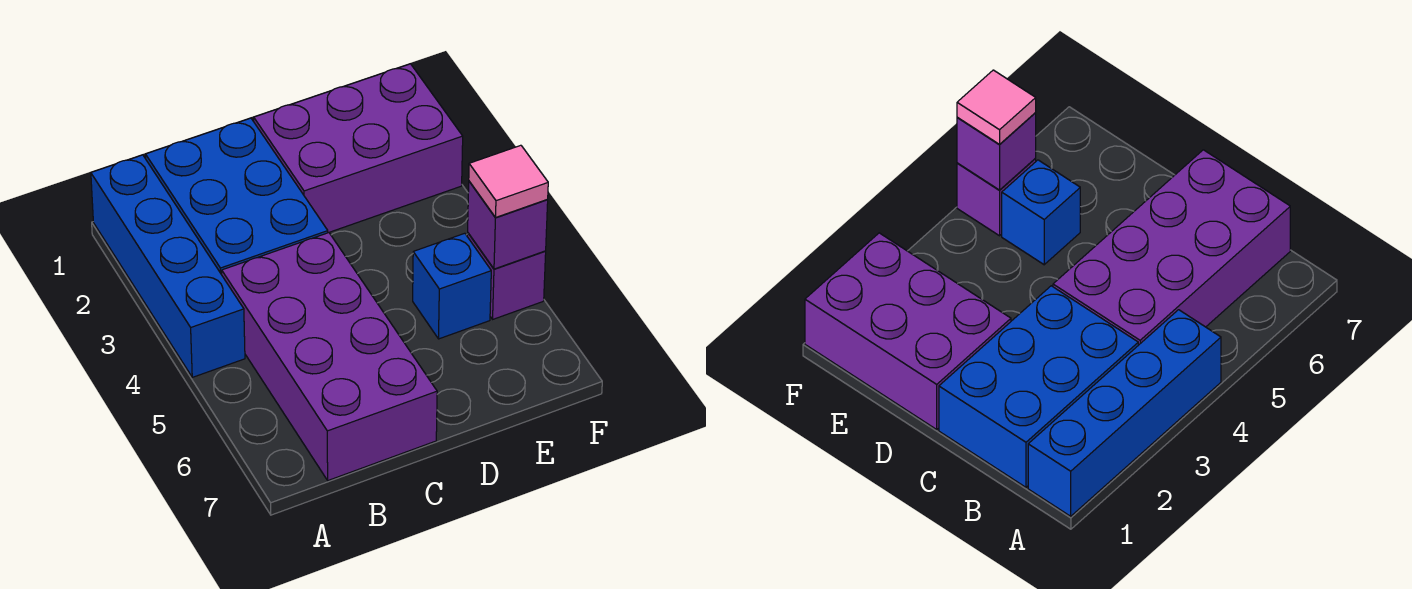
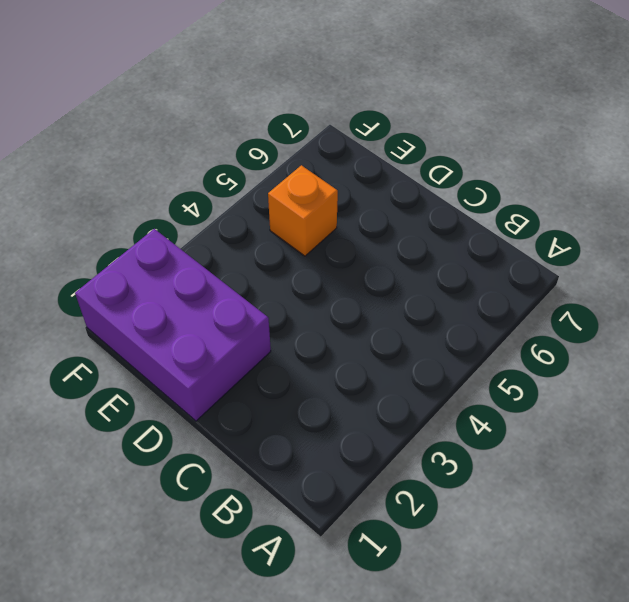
orange 1x1 brick [268,165,338,256] -> blue 1x1 brick [413,233,491,339]
none -> blue 1x4 brick [91,155,245,377]
none -> blue 2x3 brick [146,118,328,275]

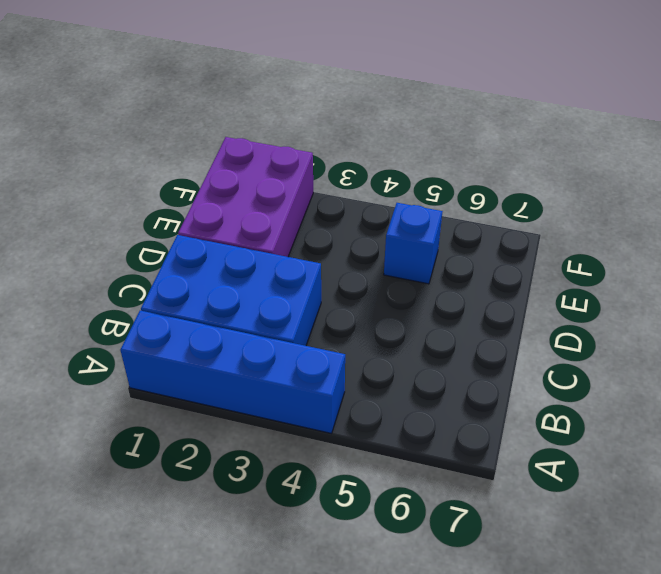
none -> purple 2x4 brick [222,233,437,480]
none -> purple 1x1 brick [467,233,546,319]

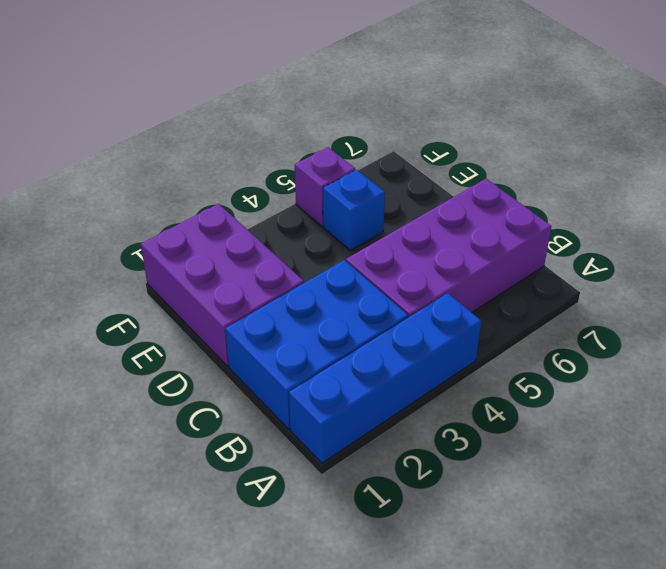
none -> purple 1x1 brick [468,181,548,269]
none -> pink 1x1 tile [469,145,548,218]

